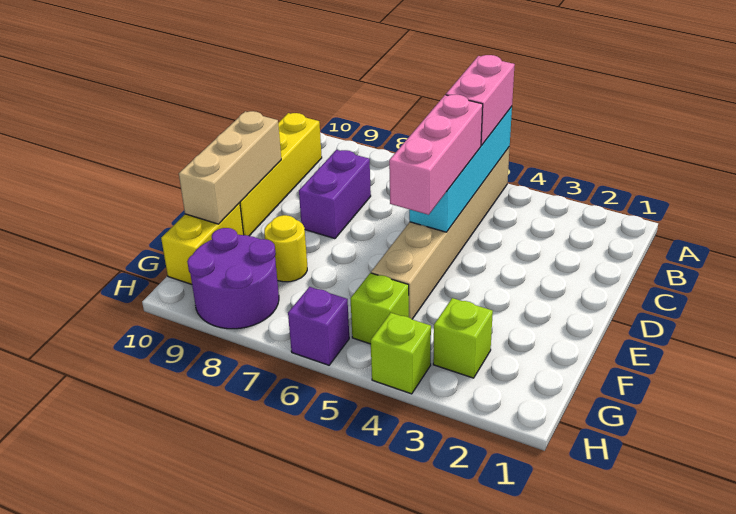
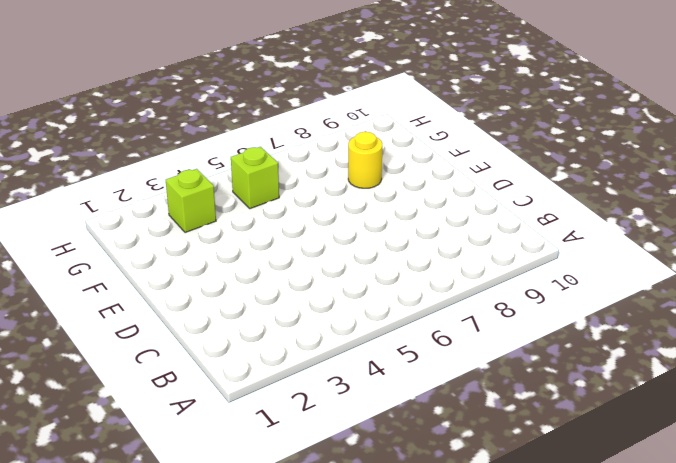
none -> tan 1x6 brick [371,147,510,319]
none -> yellow 1x4 brick [240,113,322,236]
none -> purple 1x2 brick [299,150,371,239]

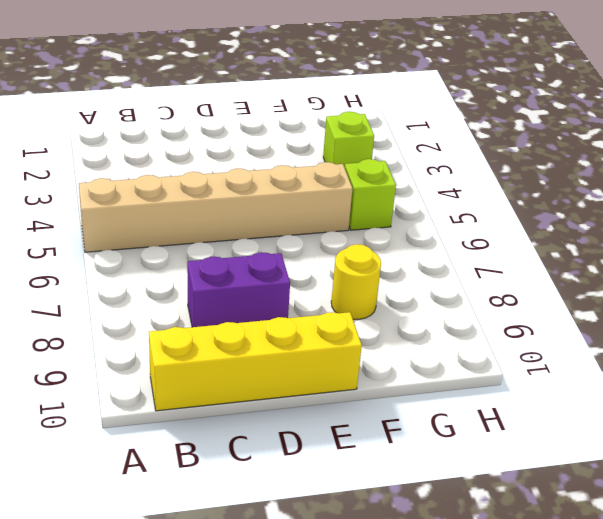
none -> yellow 1x2 brick [161,203,244,284]
none -> purple 2x2 round brick [187,228,279,329]
none -> lime 1x1 brick [371,313,431,394]

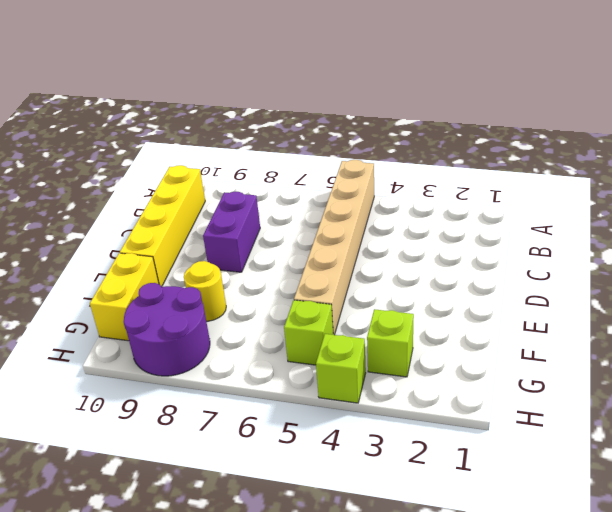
none -> purple 1x1 brick [288,287,349,365]
none -> cyan 1x4 brick [409,107,512,232]
none -> tan 1x3 brick [179,111,281,224]

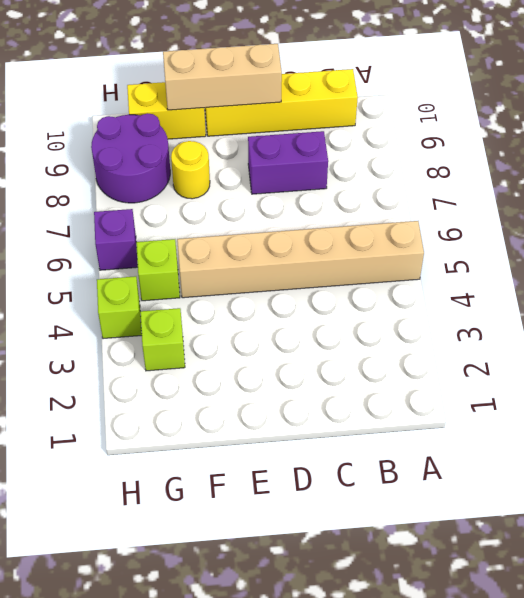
none -> cyan 1x4 brick [409,107,512,232]
none -> pink 1x2 brick [446,55,515,145]
none -> pink 1x3 brick [389,94,483,215]

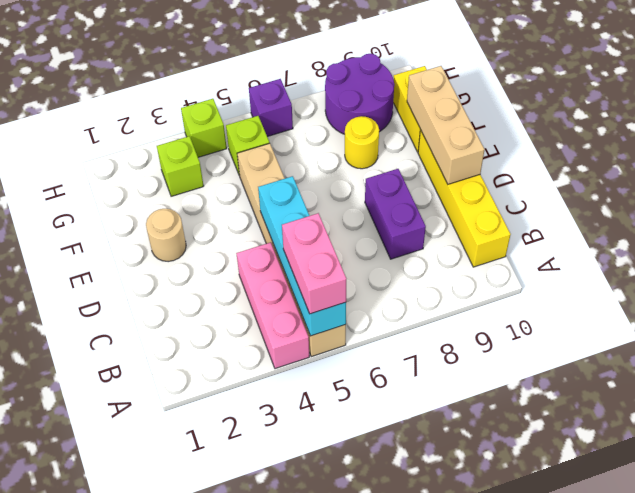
pink 1x3 brick [236,242,309,369] -> pink 1x3 brick moved to [389,94,483,215]
tan 1x1 round brick [146,209,186,262] -> none

